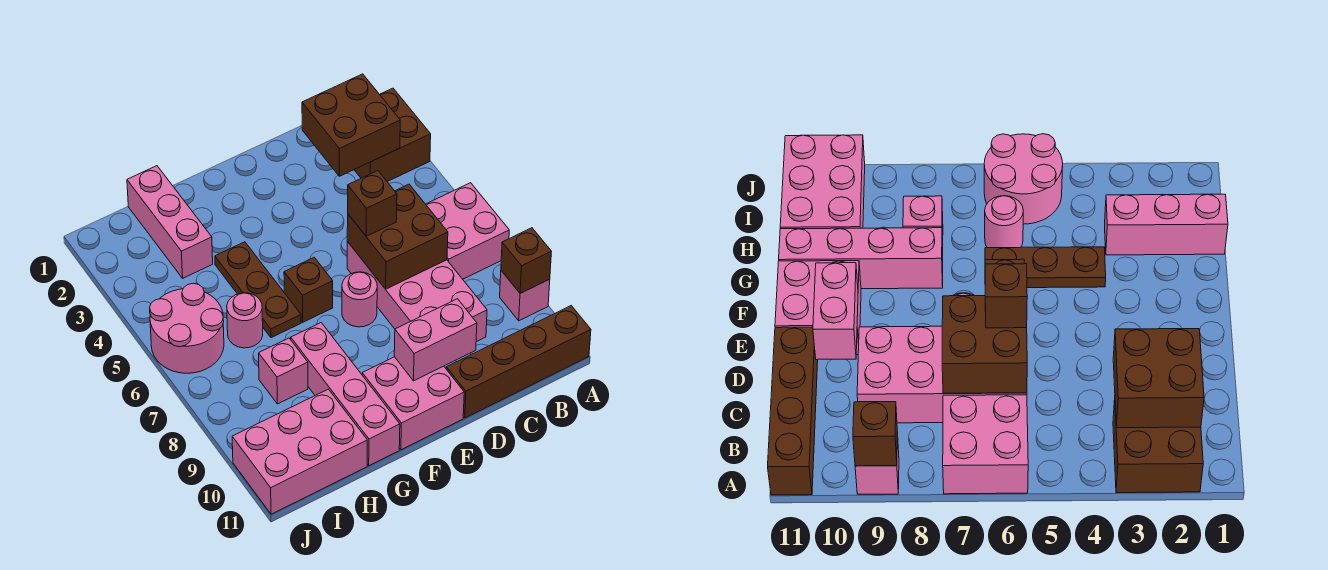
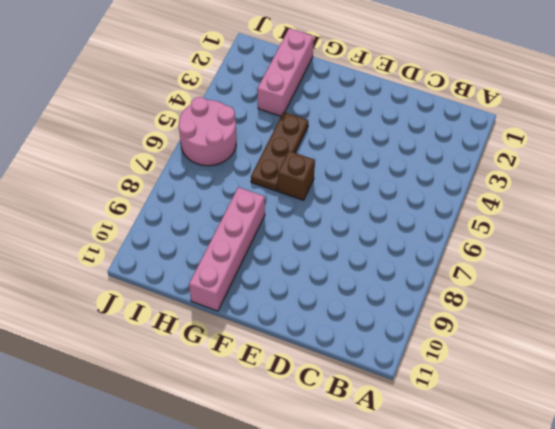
none -> brown 2x2 brick [354,88,431,182]
none -> pink 2x2 brick [426,183,509,279]
none -> pink 1x1 brick [500,271,550,321]

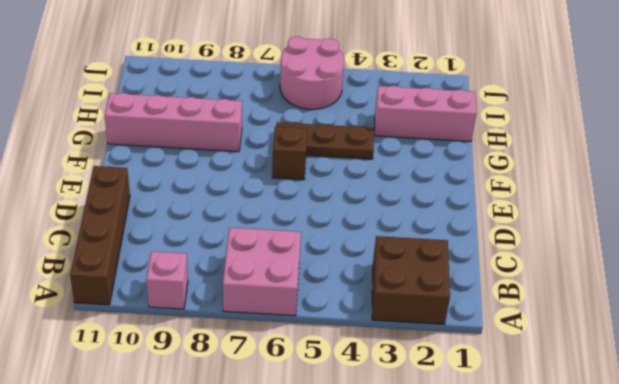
none -> pink 2x4 brick [347,242,487,342]
none -> pink 1x1 round brick [342,272,377,327]
none -> pink 2x2 brick [362,357,464,450]

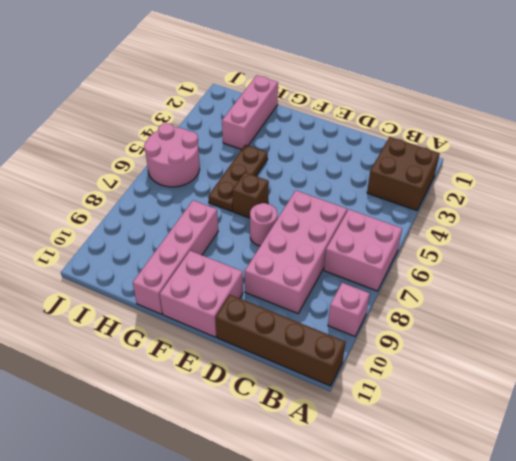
none -> pink 1x1 round brick [227,293,263,348]
none -> pink 1x1 brick [259,338,308,404]
none -> pink 2x3 brick [232,389,367,514]

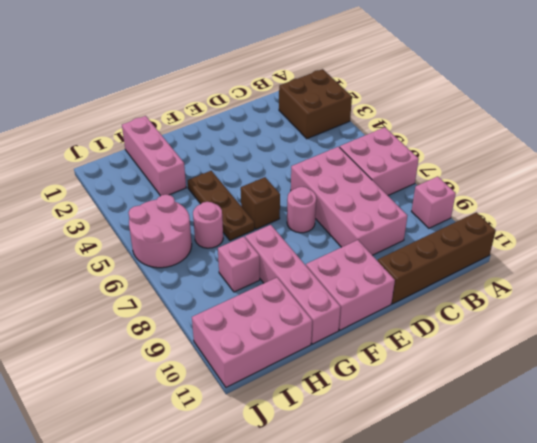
none -> brown 1x1 brick [501,228,551,293]
none -> brown 2x2 brick [302,74,400,176]
none -> brown 2x2 brick [347,184,448,289]

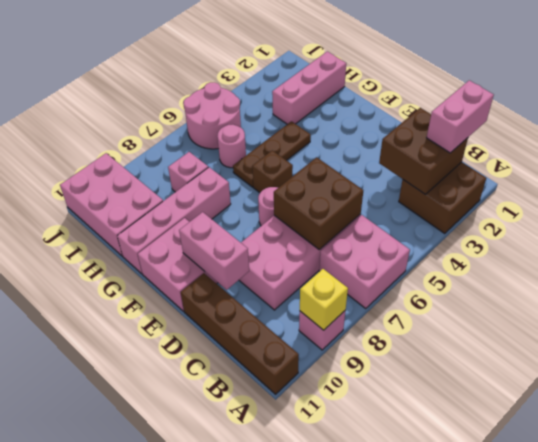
yellow 1x1 brick [300,269,348,330] -> brown 1x1 brick [501,228,551,293]
pink 1x2 brick [427,80,494,153] -> none
none -> brown 1x1 brick [348,171,397,236]

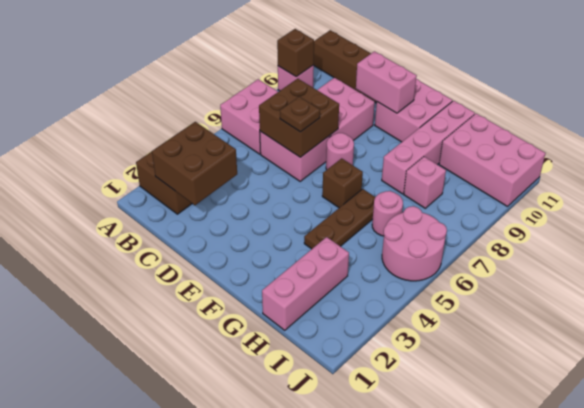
brown 1x1 plate [280,97,320,132] -> brown 1x1 brick [348,171,397,236]

